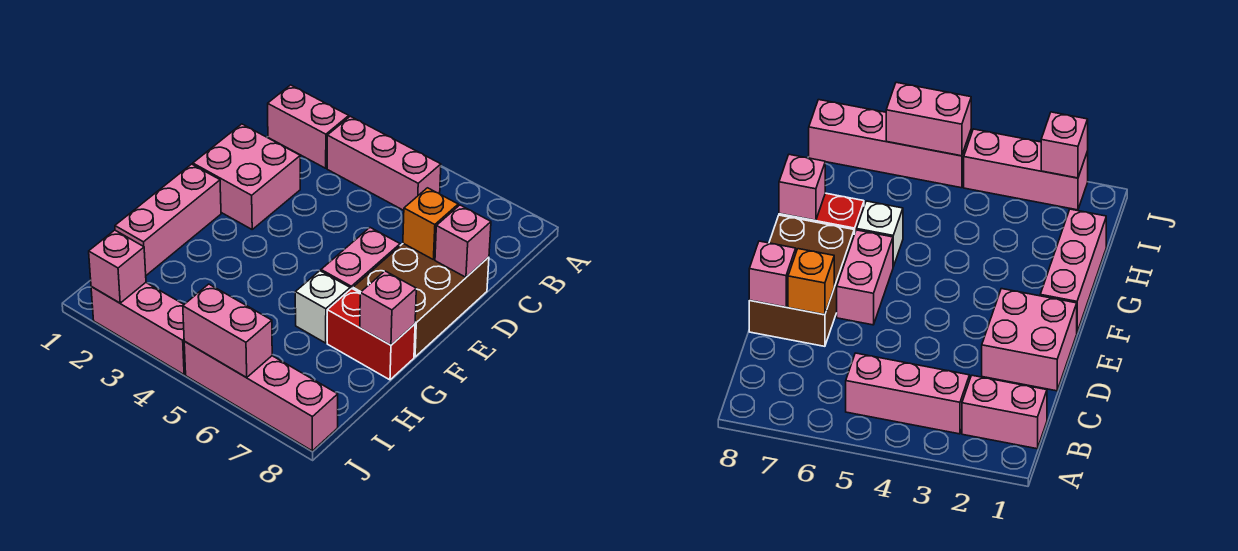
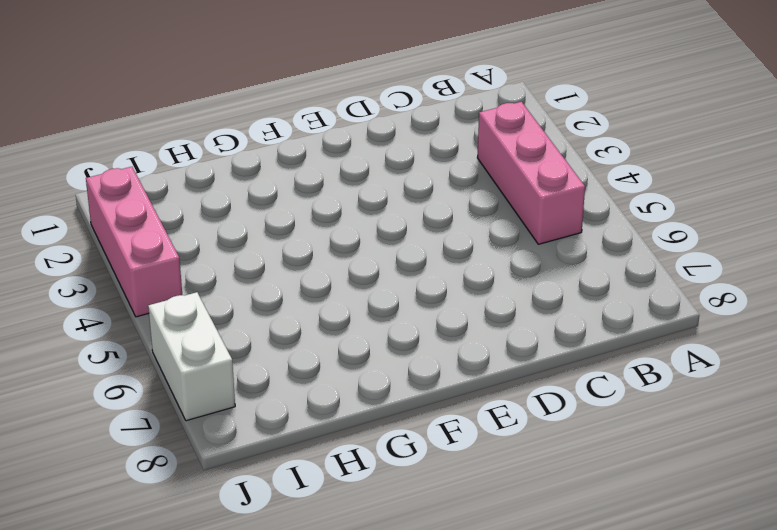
white 1x2 brick [148,292,235,421] -> pink 1x4 brick [184,341,338,451]
none -> pink 1x2 brick [268,85,349,168]
none -> pink 2x2 brick [193,124,300,229]
none -> brown 2x3 brick [353,243,489,357]

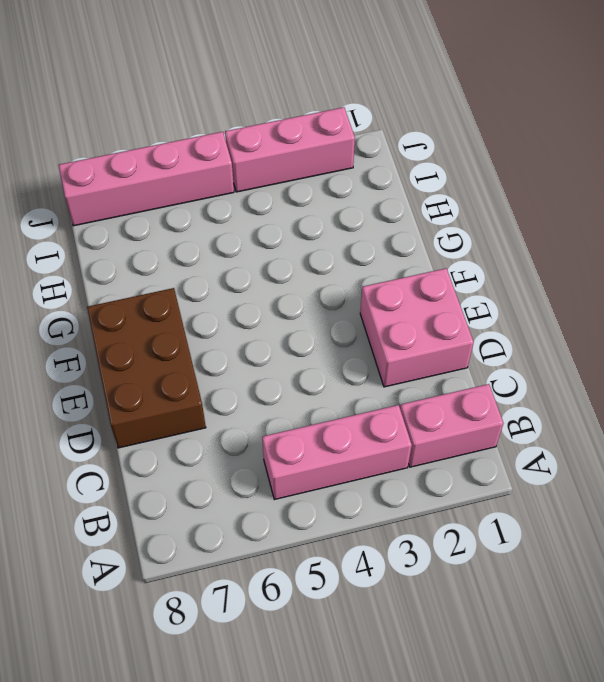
none -> pink 1x2 brick [321,228,400,289]
none -> pink 1x3 brick [115,164,221,275]
none -> white 1x1 brick [295,271,350,343]

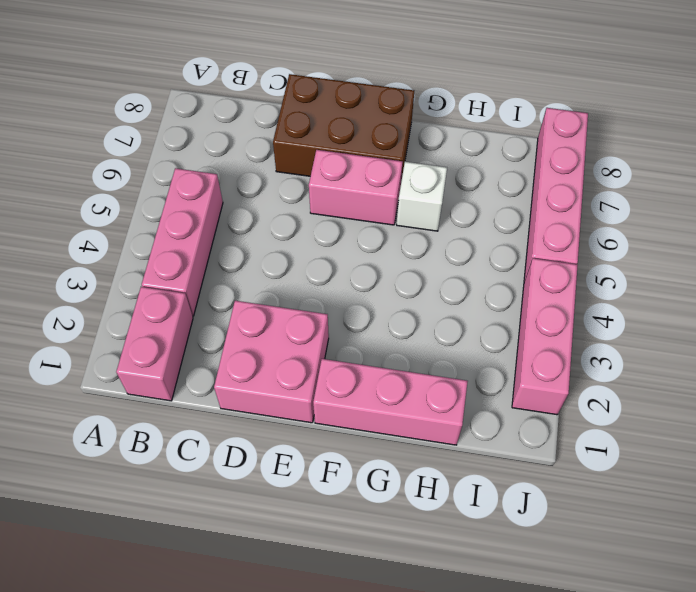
none -> red 1x2 brick [327,289,415,380]
none -> orange 1x1 brick [403,188,458,260]
none -> pink 1x1 brick [435,205,491,277]

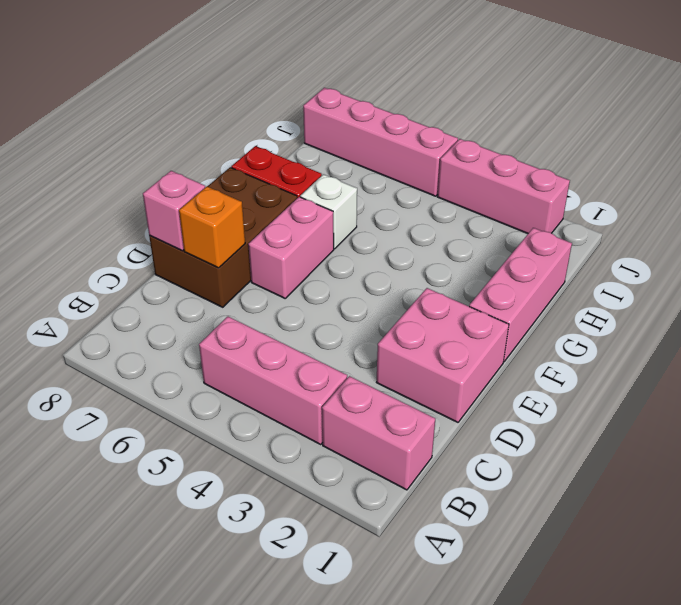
none -> pink 1x1 brick [360,271,416,345]
none -> pink 1x1 brick [89,230,146,303]
none -> pink 1x2 brick [183,284,272,378]

